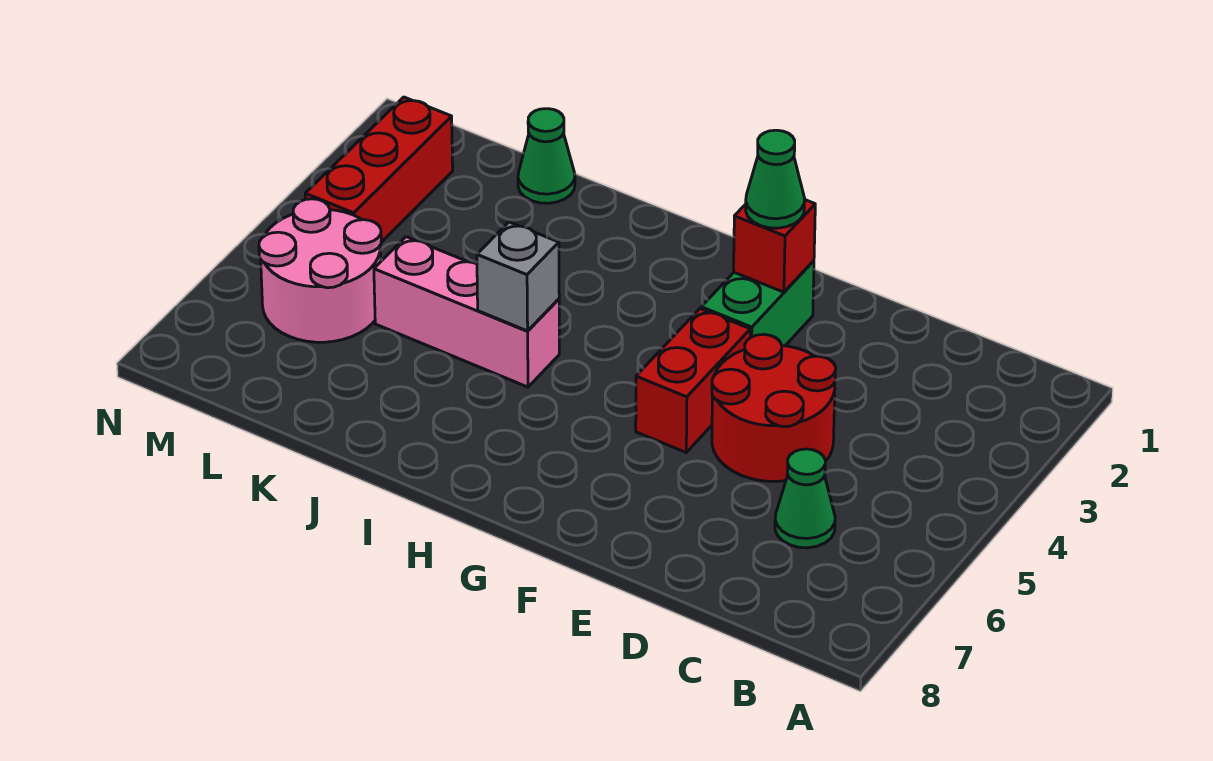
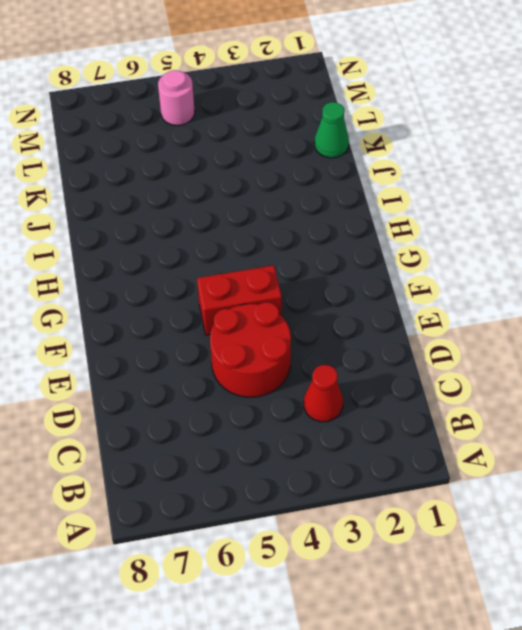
red 1x1 cone [304,365,343,422] -> none
pink 1x1 round brick [158,70,195,125] -> pink 2x2 round brick [259,199,381,342]
none -> green 1x1 cone [775,449,835,548]
none -> green 1x2 brick [701,261,814,346]

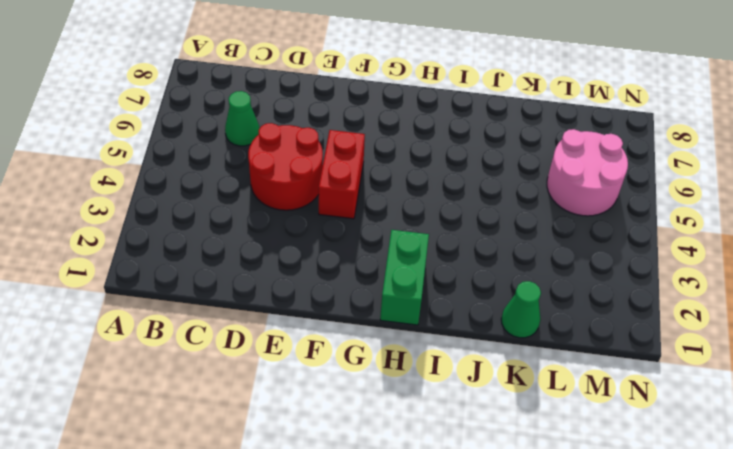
green 1x2 brick [380,230,429,325] -> green 1x2 brick moved to [701,261,814,346]
none -> pink 1x3 brick [374,237,559,387]
none -> red 1x3 brick [305,97,453,242]

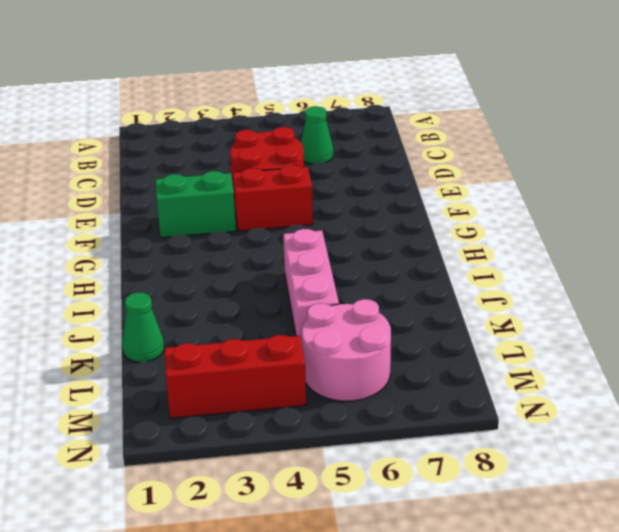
none -> red 1x1 brick [734,200,815,292]
none -> grey 1x1 brick [477,222,559,331]

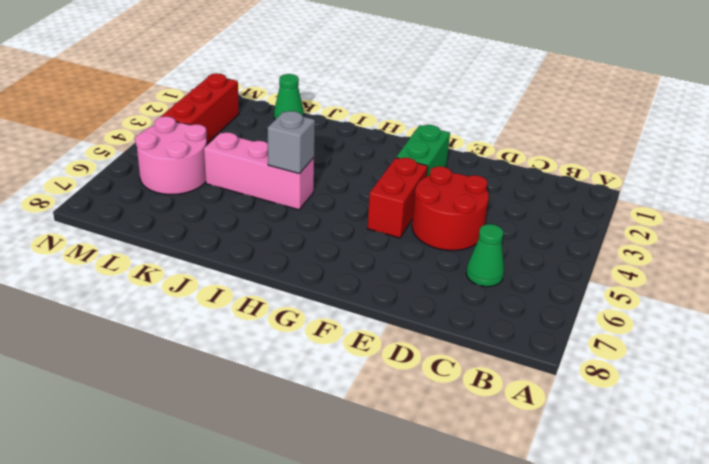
none -> red 1x1 brick [734,200,815,292]
none -> green 1x1 cone [746,130,805,228]

